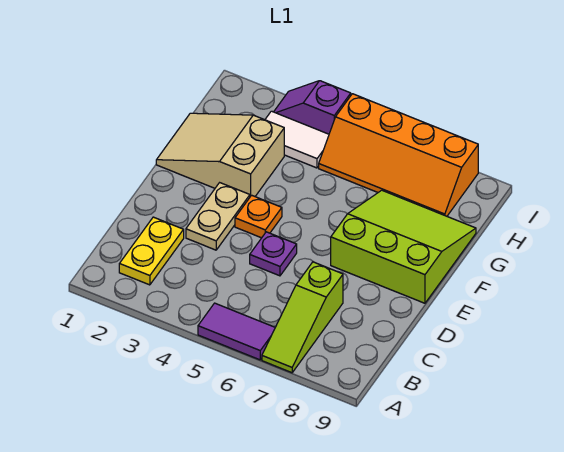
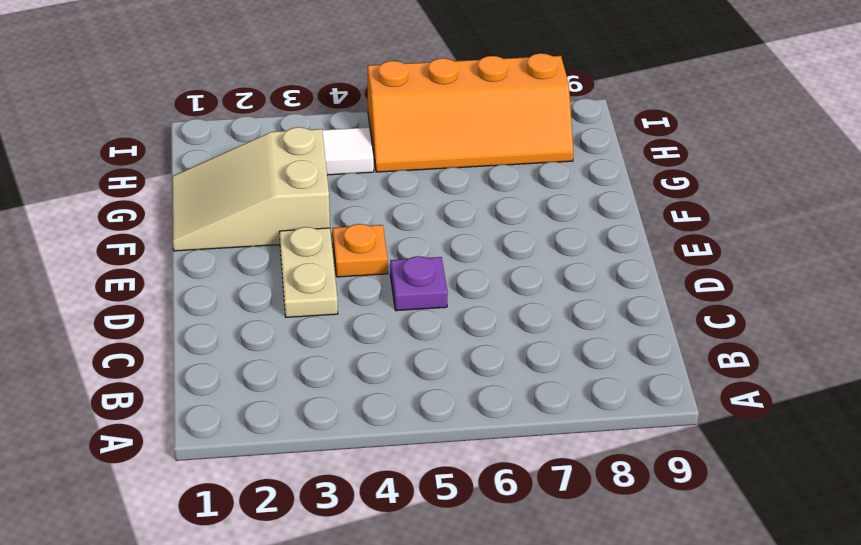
none -> purple 1x2 tile [198,303,275,360]
none -> lime 1x3 slope [262,262,343,373]

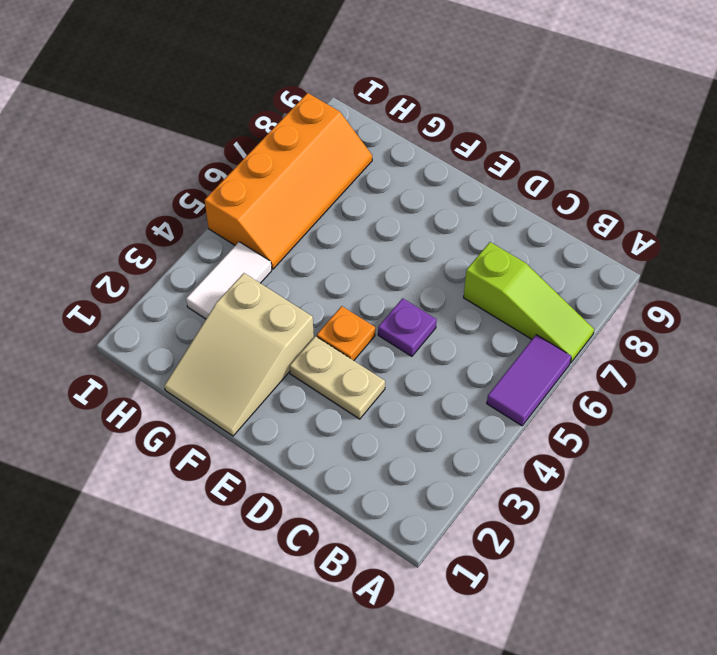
none -> yellow 1x2 plate [119,217,184,285]
none -> lime 3x3 slope [331,190,476,303]

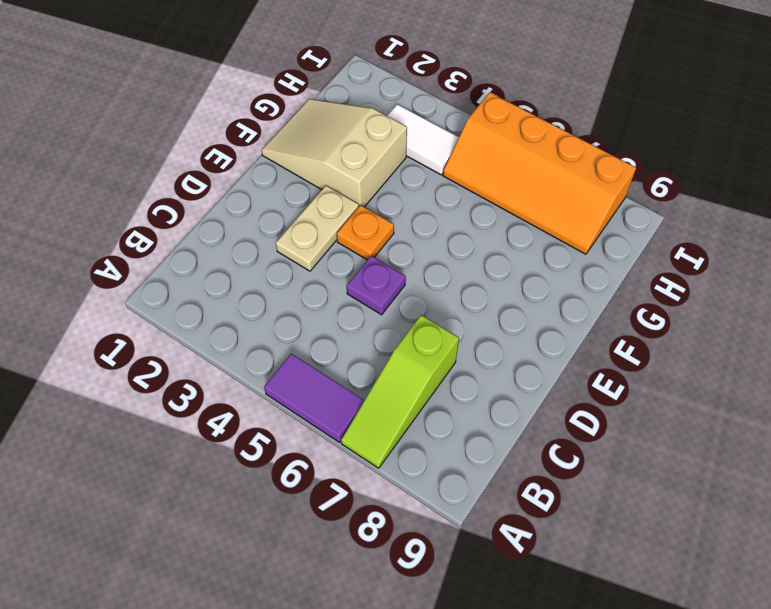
none -> yellow 1x2 plate [119,217,184,285]
none -> lime 3x3 slope [331,190,476,303]

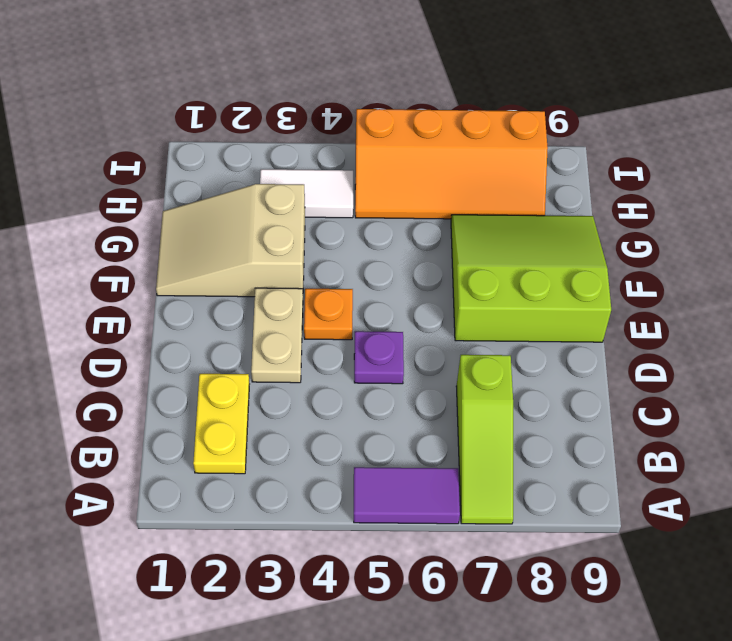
none -> purple 1x2 slope [274,81,351,134]

